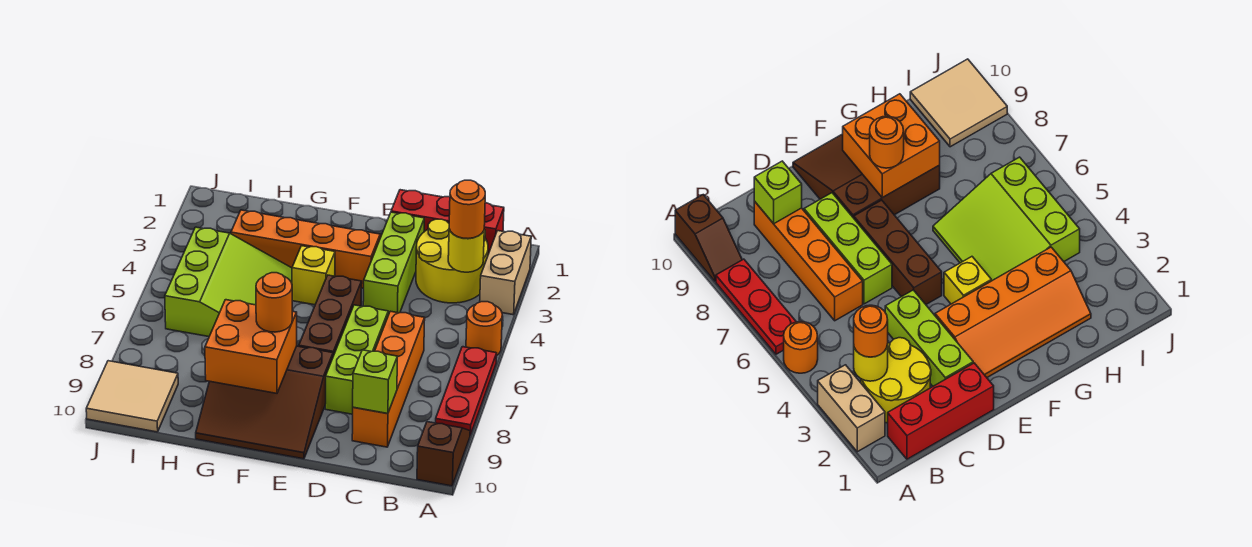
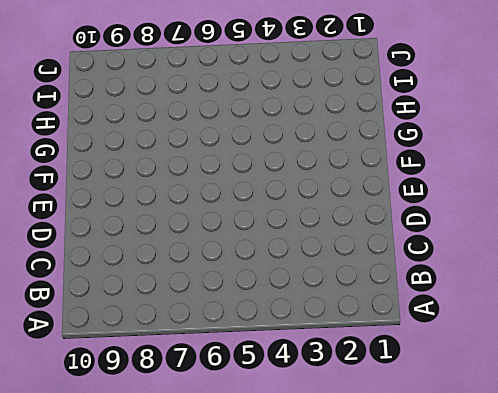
none -> tan 1x2 brick [480,231,531,315]
none -> orange 1x1 round brick [466,302,502,355]
none -> red 1x3 plate [436,347,497,435]

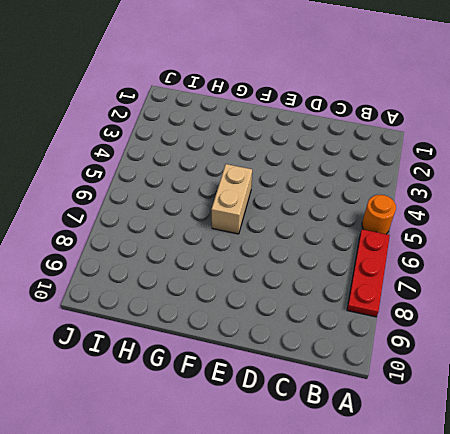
tan 1x2 brick [211,164,252,234] -> tan 1x2 brick moved to [480,231,531,315]
none -> brown 1x2 slope [417,422,470,486]
none -> red 1x3 brick [391,190,504,254]
none -> yellow 2x2 round brick [416,219,488,303]

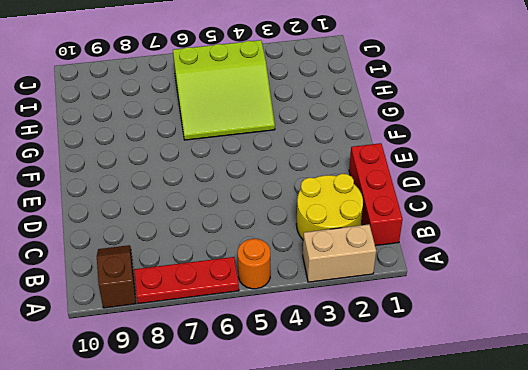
brown 1x2 slope [97,245,136,308] -> brown 1x2 slope turned to [417,422,470,486]
none -> orange 1x4 brick [352,311,425,447]
none -> lime 1x3 brick [363,212,424,315]
none -> lime 1x3 brick [325,305,388,414]

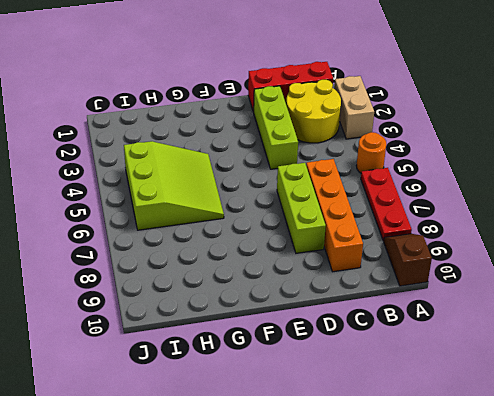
none -> orange 2x4 slope [231,210,381,288]
none -> brown 1x3 brick [299,275,362,356]
none -> brown 3x3 slope [196,346,333,459]

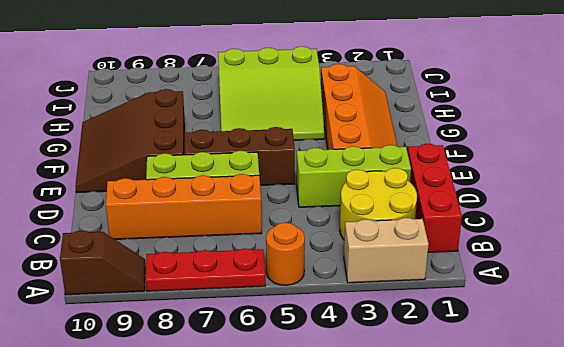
none -> yellow 1x1 brick [292,246,335,305]
none -> tan 2x2 tile [86,361,178,432]
none -> yellow 1x1 round brick [448,229,484,272]

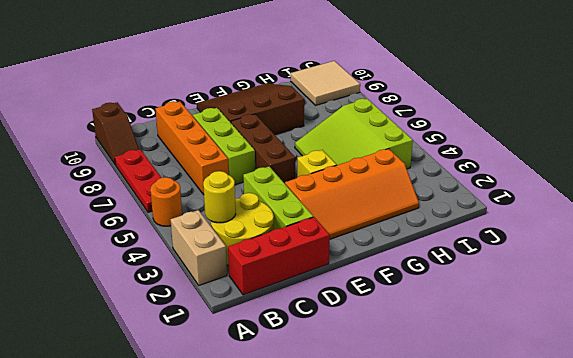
none -> lime 1x1 brick [353,350,397,414]
none -> orange 2x2 brick [205,300,297,393]
none -> orange 1x1 round brick [449,180,485,238]

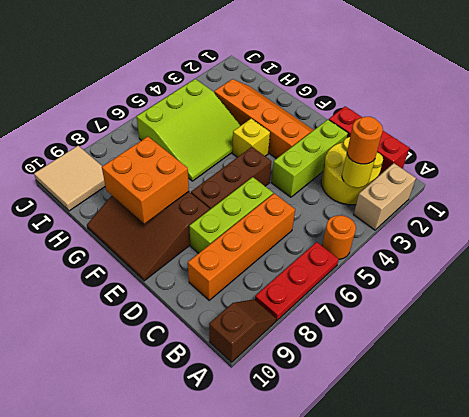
none -> lime 1x1 brick [353,350,397,414]
none -> orange 1x1 round brick [256,273,292,332]

